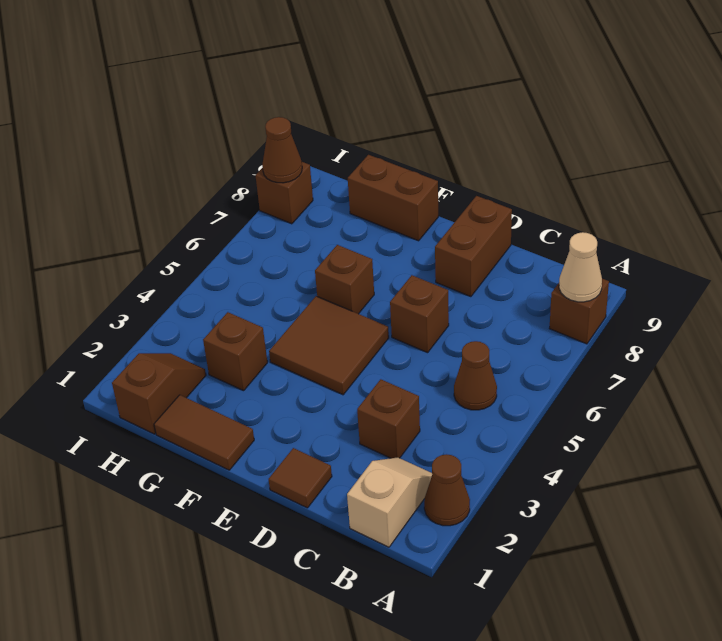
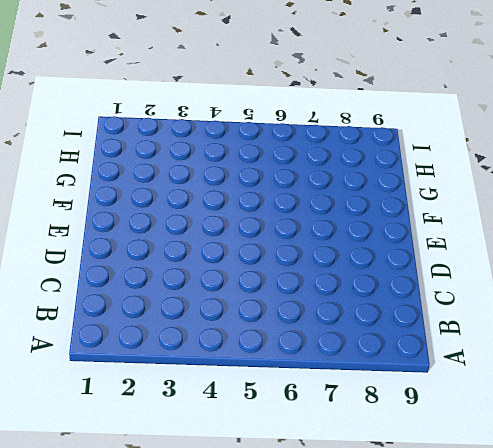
none -> brown 1x1 cone [424,454,470,526]
none -> brown 1x1 brick [549,279,609,344]
none -> tan 1x2 slope [347,457,432,547]

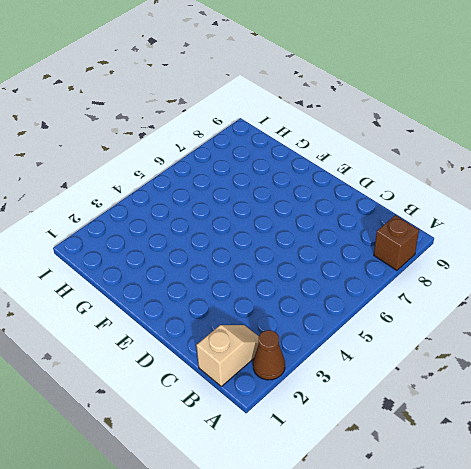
none -> brown 1x1 cone [454,341,497,410]
none -> brown 1x1 brick [357,379,420,458]
none -> brown 1x1 tile [269,448,332,508]

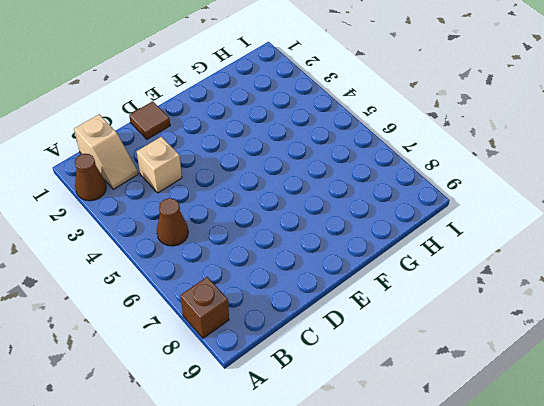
tan 1x1 brick [137,137,182,193] -> brown 1x1 brick [357,379,420,458]
none -> brown 1x1 brick [390,275,449,353]
none -> brown 1x2 brick [435,196,512,297]
none -> brown 2x2 tile [269,296,389,395]

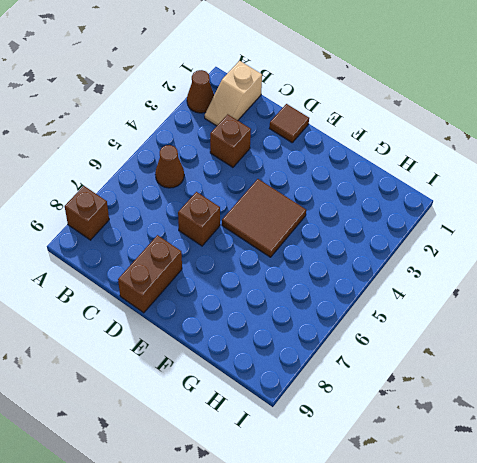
none -> brown 1x2 tile [154,395,254,470]
none -> brown 1x1 brick [315,245,374,314]
none -> brown 1x2 brick [348,155,438,241]

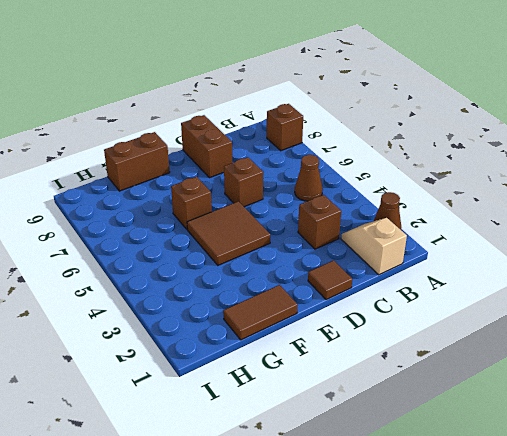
none -> brown 1x1 brick [203,312,267,391]
none -> brown 1x2 slope [112,353,206,434]
none -> brown 1x1 brick [255,162,313,224]

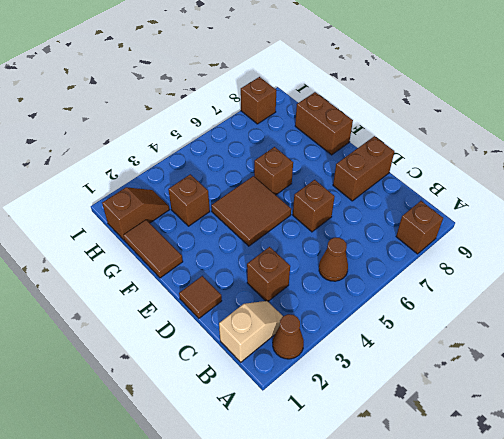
none -> tan 1x1 cone [559,232,602,302]
none -> brown 1x1 cone [262,117,302,183]

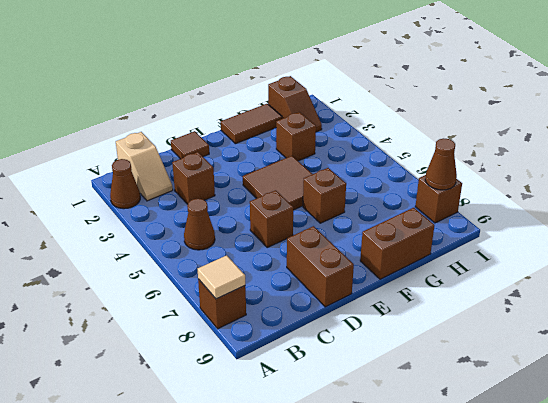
tan 1x1 tile [198,255,245,299] -> tan 1x1 cone [559,232,602,302]

